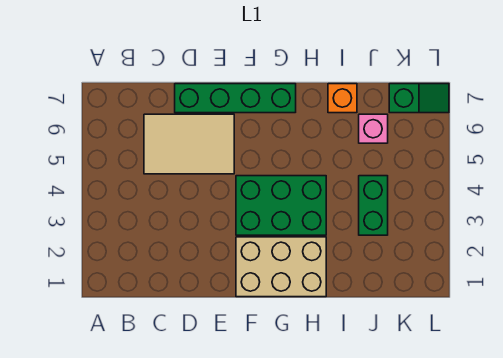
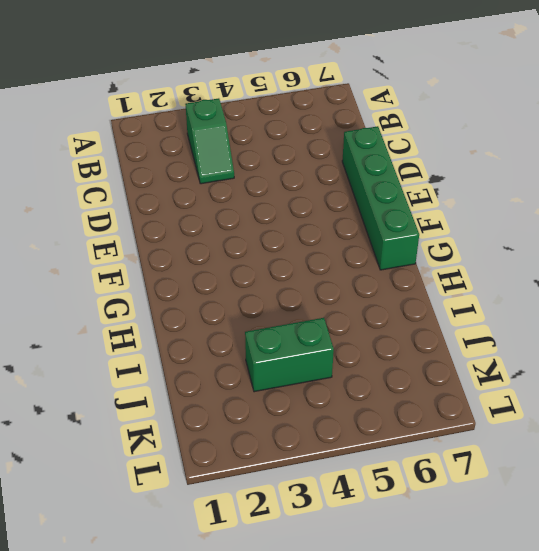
green 1x2 slope [185,98,234,184] -> green 1x2 slope moved to [389,84,449,113]
none -> tan 2x3 tile [144,114,234,174]
none -> tan 2x3 brick [236,237,326,297]

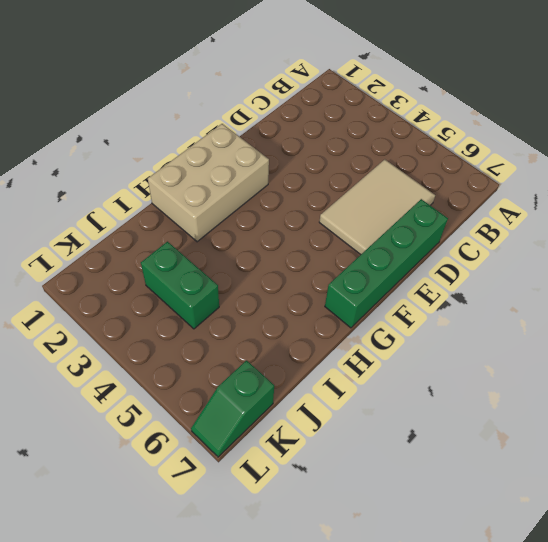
none -> green 2x3 brick [236,176,326,235]
none -> orange 1x1 brick [328,84,357,113]

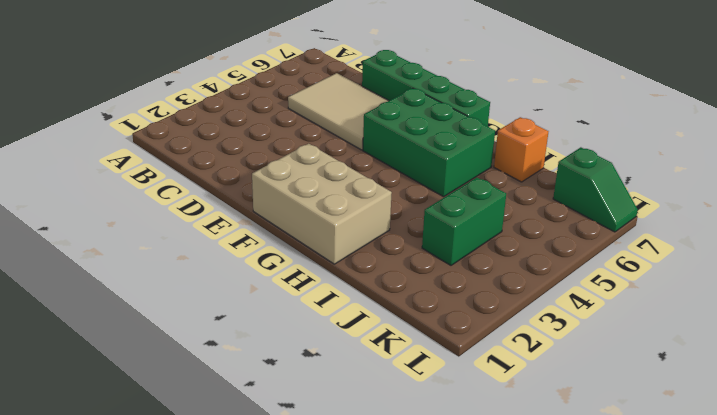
green 2x3 brick [363,89,495,197] -> green 2x3 brick moved to [236,176,326,235]
none -> pink 1x1 brick [359,114,388,143]

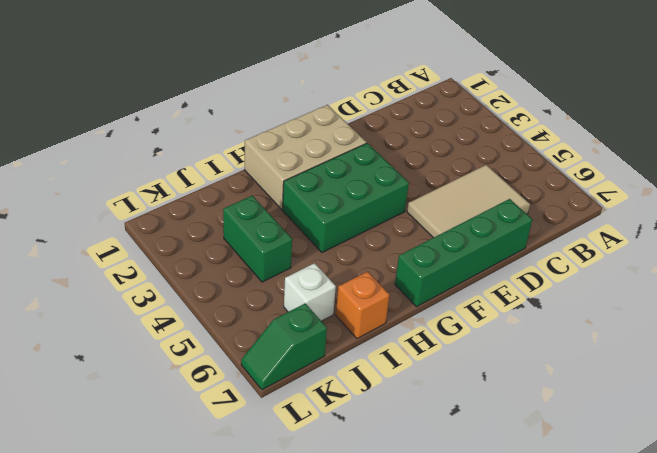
white 1x1 brick [284,263,336,321] -> pink 1x1 brick [359,114,388,143]

